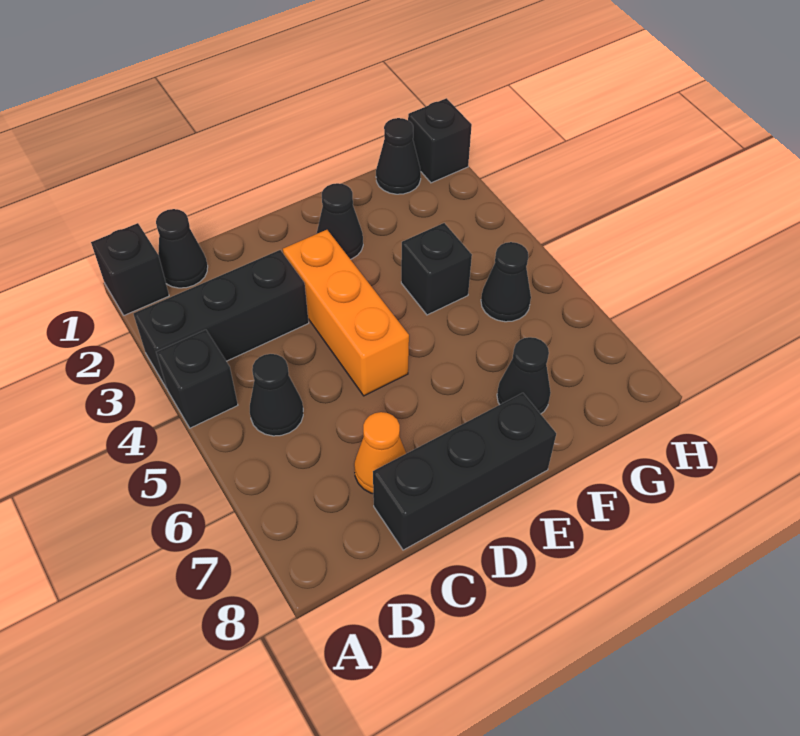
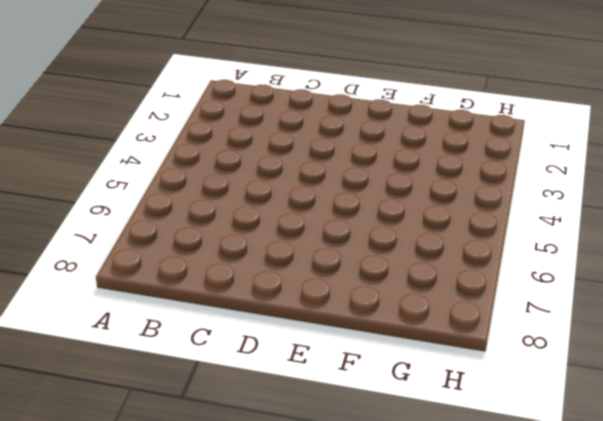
none -> black 1x1 brick [91,223,169,315]
none -> black 1x3 brick [133,250,309,389]
none -> black 1x1 brick [156,330,238,428]

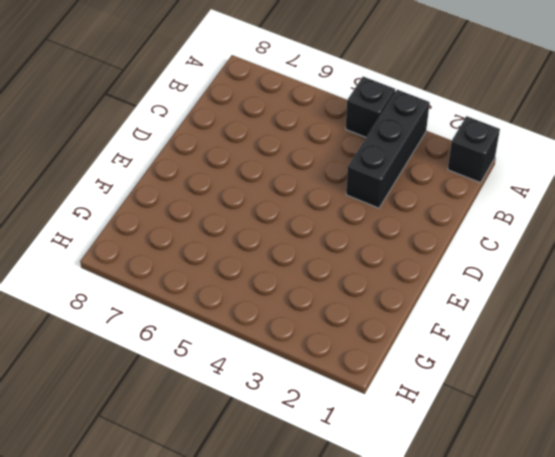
none -> black 1x1 cone [156,209,208,288]
none -> black 1x1 cone [250,354,303,436]
none -> orange 1x1 cone [354,412,406,494]

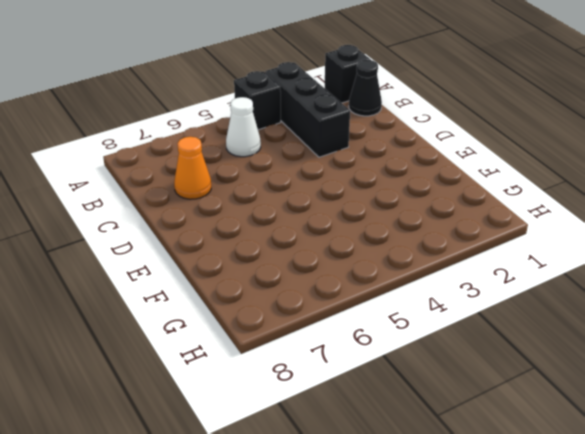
white 1x1 cone [226,97,261,157] -> black 1x1 cone [250,354,303,436]
none -> black 1x3 brick [373,393,556,550]
none -> orange 1x3 brick [283,230,409,396]
none -> black 1x1 cone [317,183,363,259]

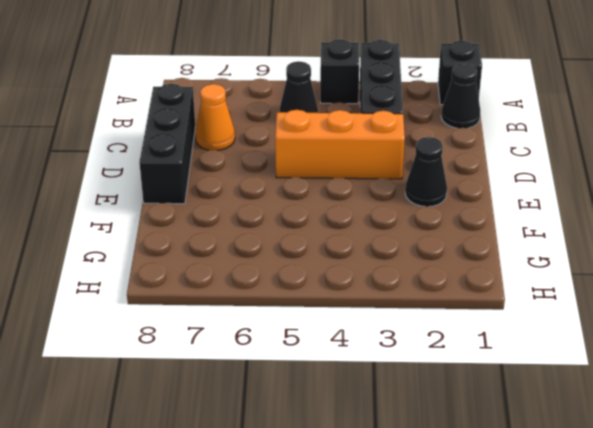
none -> black 1x1 brick [401,223,472,315]
none -> black 1x1 cone [497,337,551,414]
none -> black 1x1 cone [376,118,421,194]

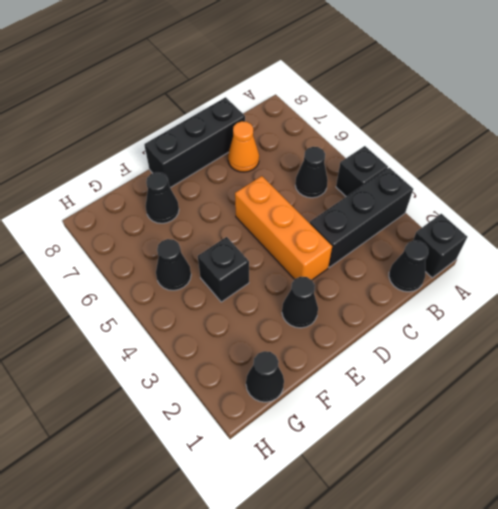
none -> black 1x1 brick [408,98,472,183]

